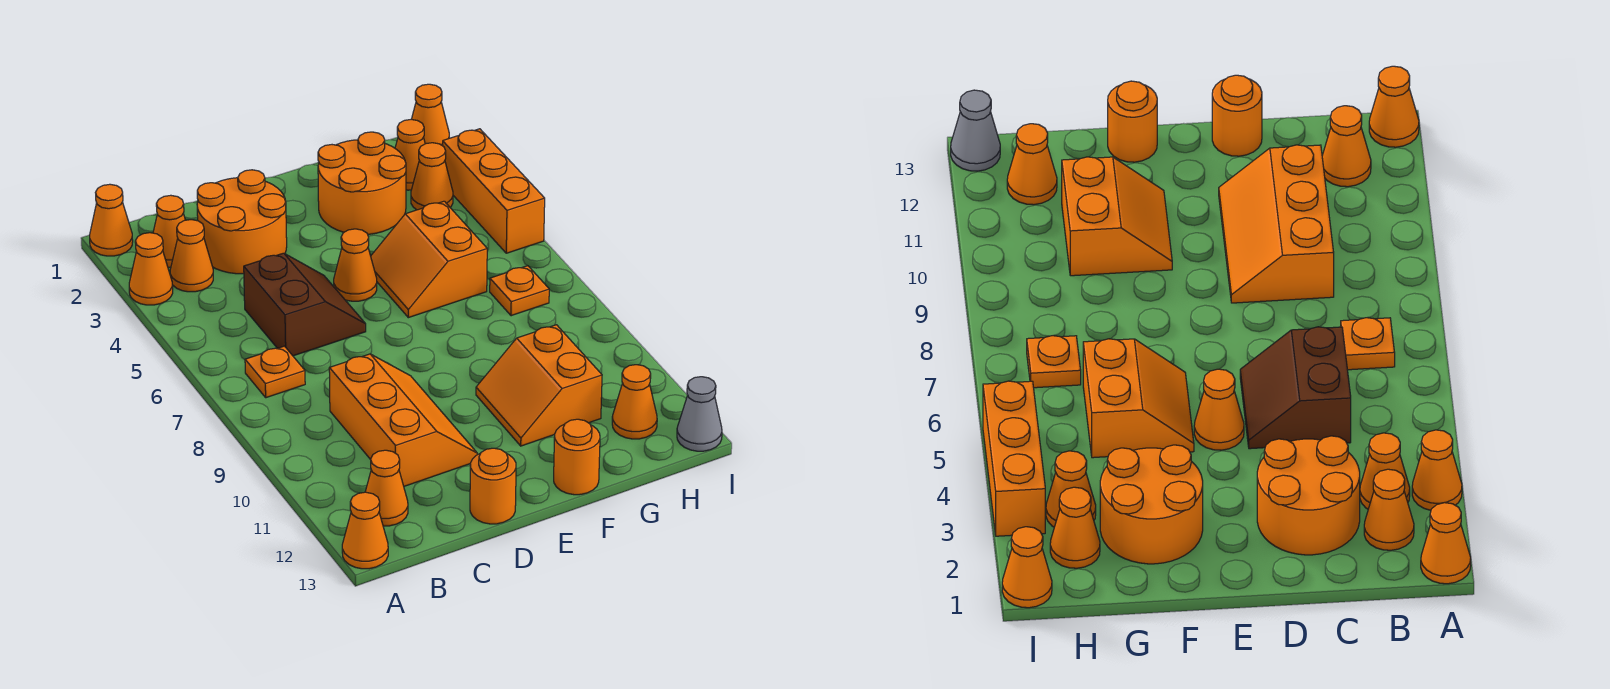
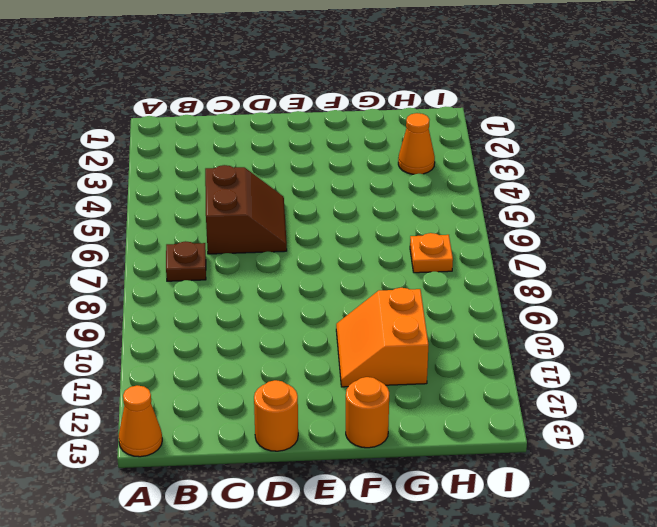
brown 1x1 plate [166,241,206,281] -> orange 1x1 plate [245,346,305,398]
none -> orange 1x1 cone [90,184,133,256]
none -> orange 1x1 cone [129,233,173,305]
none -> orange 1x1 cone [153,195,185,267]

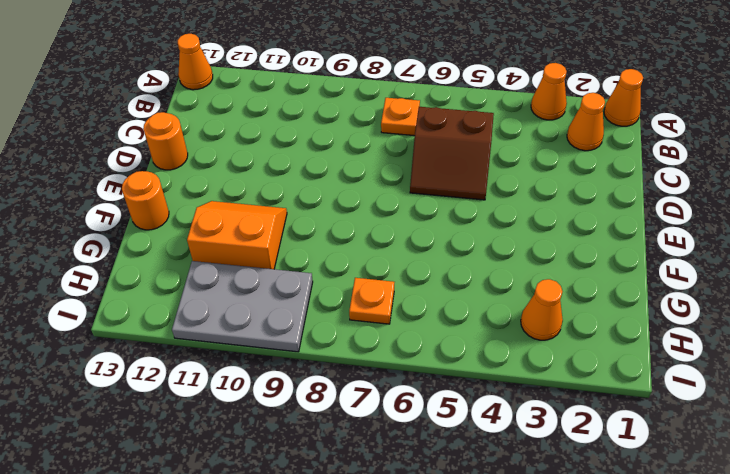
grey 2x3 plate [172,261,313,352] -> none
none -> orange 1x1 cone [170,220,213,292]
none -> orange 1x1 cone [365,450,408,526]
none -> orange 2x2 round brick [197,170,287,274]

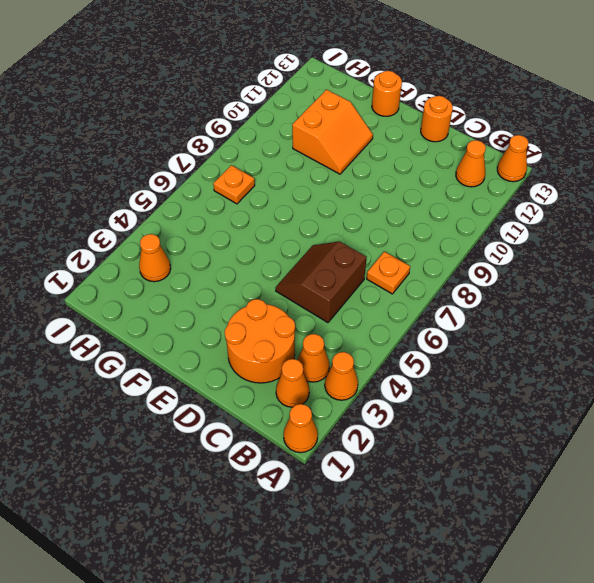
none -> orange 2x3 slope [329,354,477,486]
none -> orange 1x1 cone [334,229,377,301]
none -> orange 2x2 round brick [318,132,406,234]

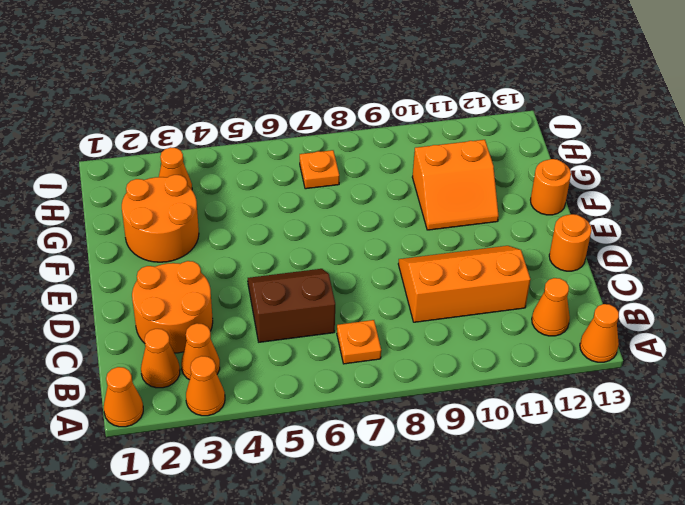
none -> orange 1x1 cone [334,229,377,301]
none -> orange 2x2 slope [371,201,487,318]
none -> orange 1x1 cone [395,119,425,190]

